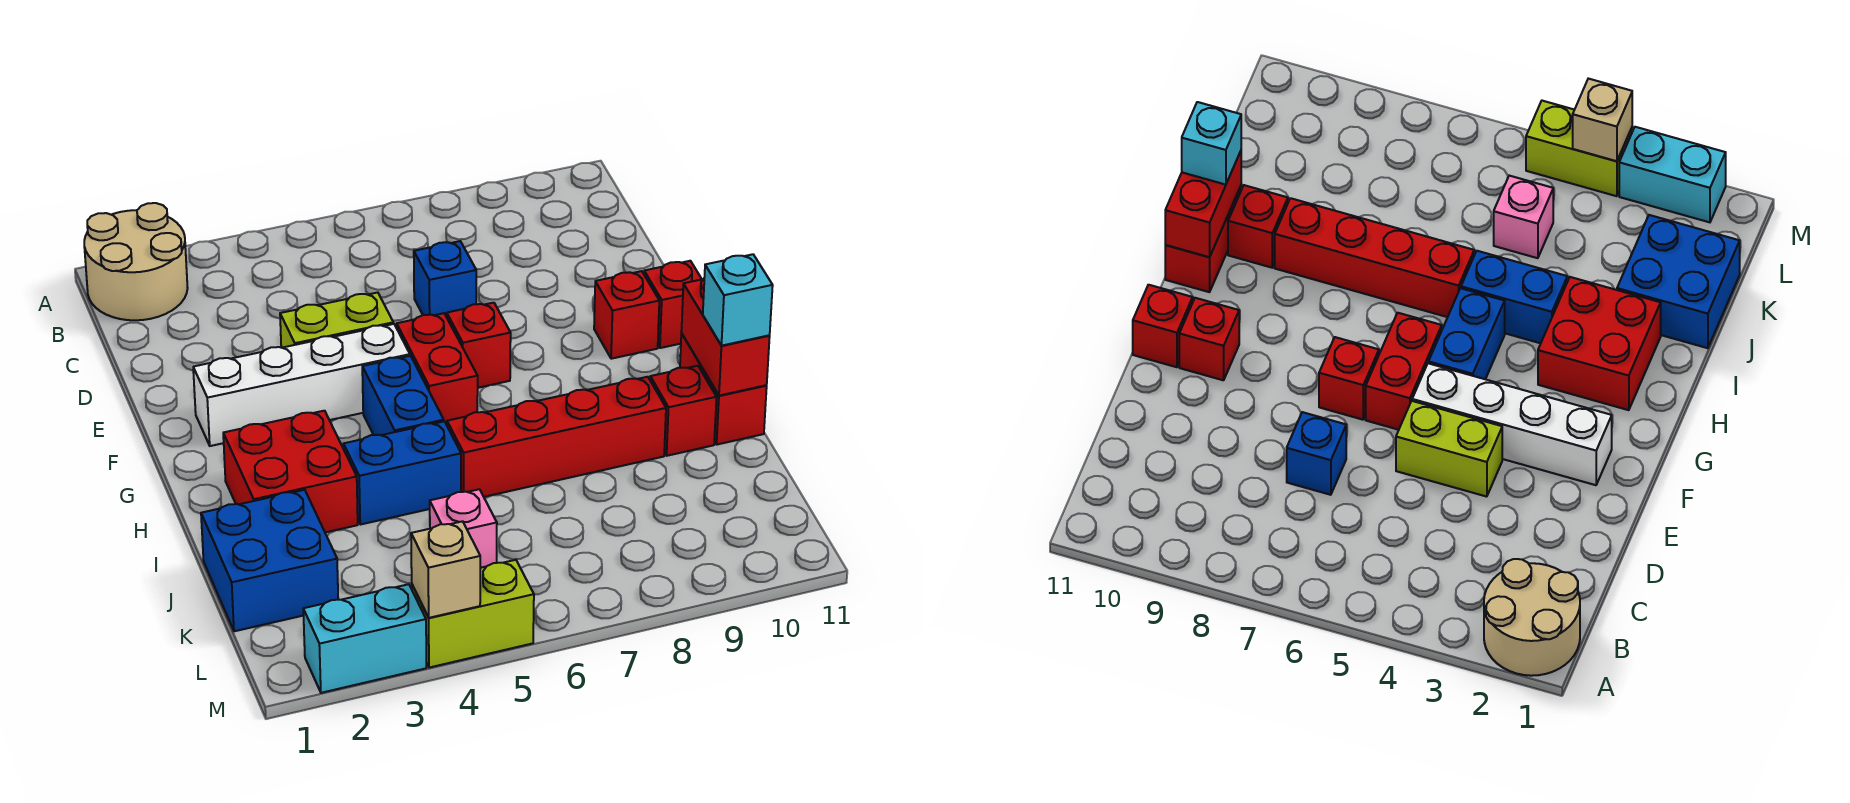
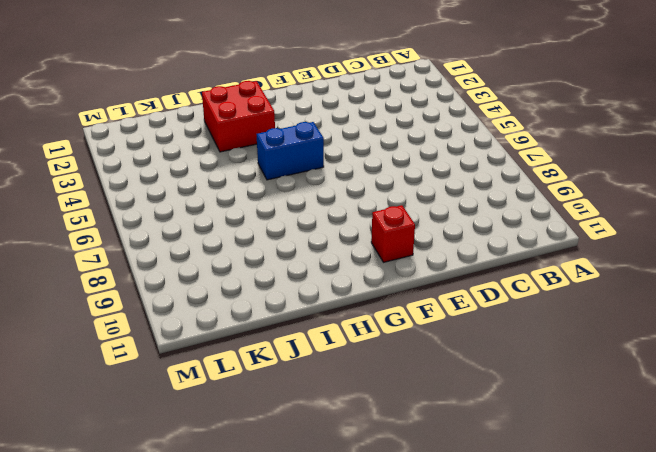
none -> tan 2x2 round brick [84,203,188,320]
none -> blue 1x1 brick [414,241,476,317]
none -> lime 1x2 brick [280,293,393,348]

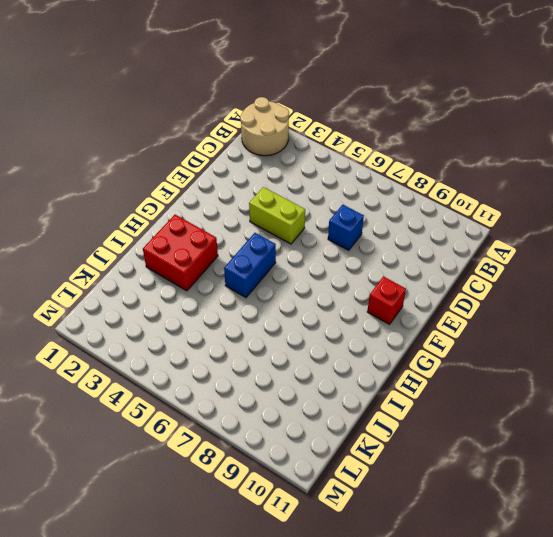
none -> white 1x4 brick [193,324,410,446]
none -> red 1x2 brick [397,313,478,425]
none -> red 1x1 brick [447,303,511,388]

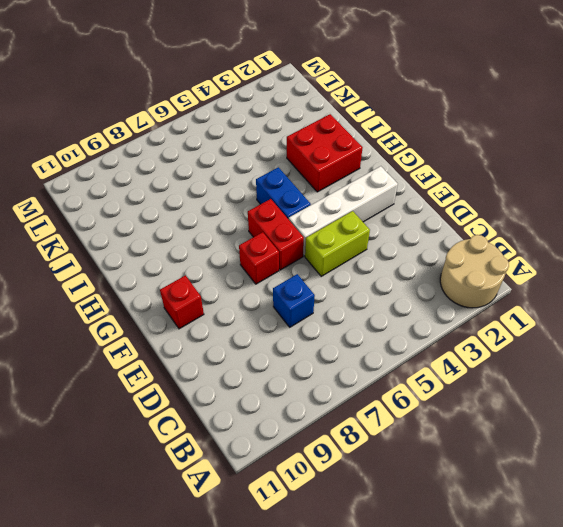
none -> red 1x1 brick [644,261,701,348]
none -> red 1x2 brick [680,333,767,444]
none -> blue 1x2 brick [344,421,461,525]

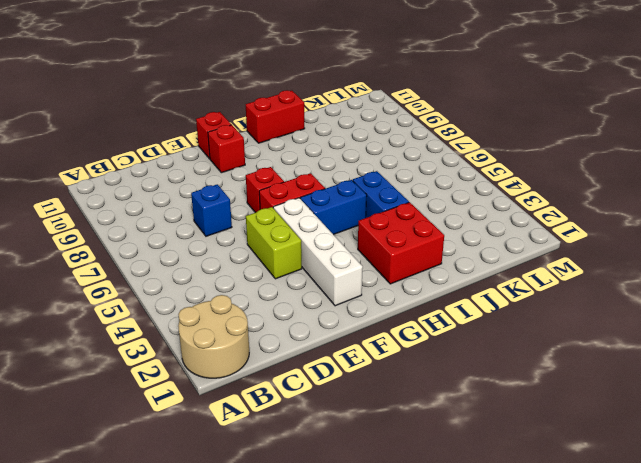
none -> red 1x4 brick [447,377,666,497]
none -> red 1x1 brick [650,366,717,456]
none -> blue 2x2 brick [201,490,338,631]

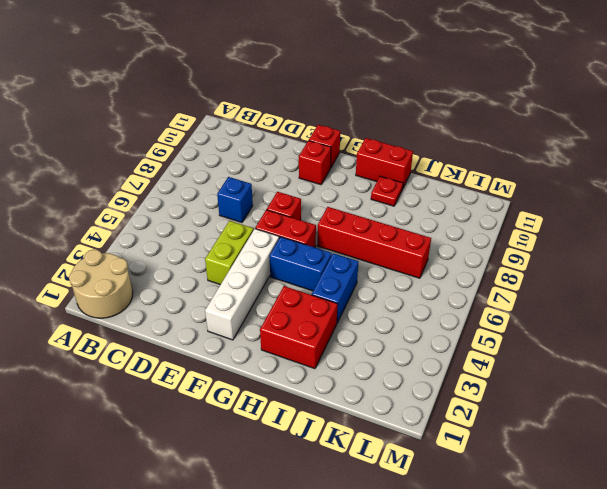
red 1x4 brick [317,207,431,278] -> red 1x4 brick turned to [447,377,666,497]
red 1x1 plate [371,176,403,206] -> red 1x1 brick [650,366,717,456]
none -> blue 2x2 brick [201,490,338,631]
none -> pink 1x1 brick [430,489,497,568]
none -> cyan 1x2 brick [303,584,426,693]

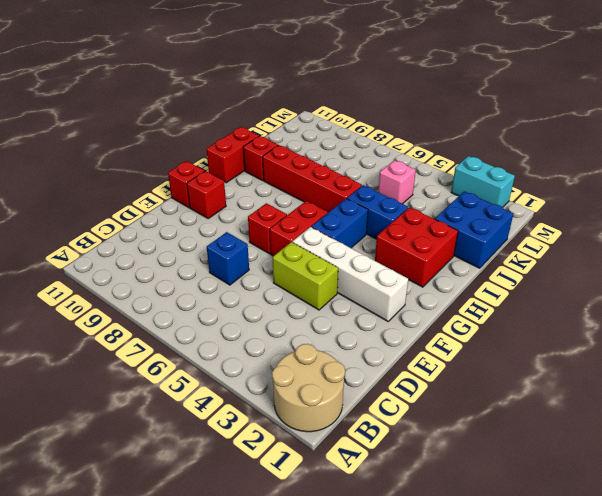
none -> lime 1x2 brick [412,560,534,668]
none -> red 1x2 brick [681,279,770,396]
none -> tan 1x1 brick [411,521,480,618]

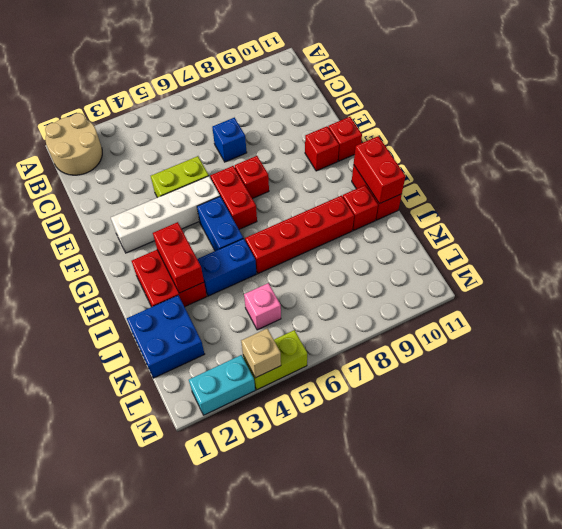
red 1x2 brick [153,222,204,293] -> none
none -> cyan 1x1 brick [703,254,773,346]

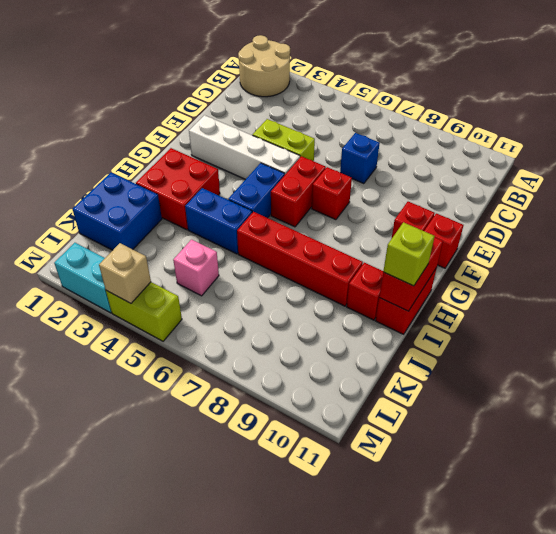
lime 1x1 brick [383,222,435,286] -> cyan 1x1 brick [703,254,773,346]

